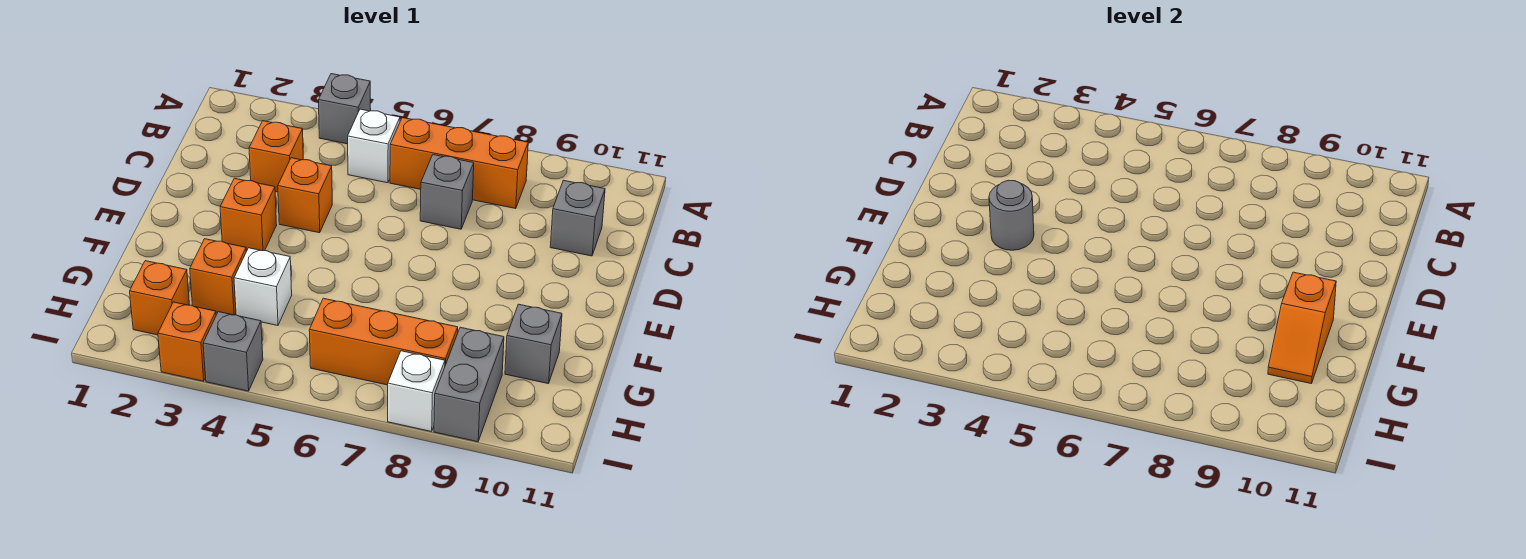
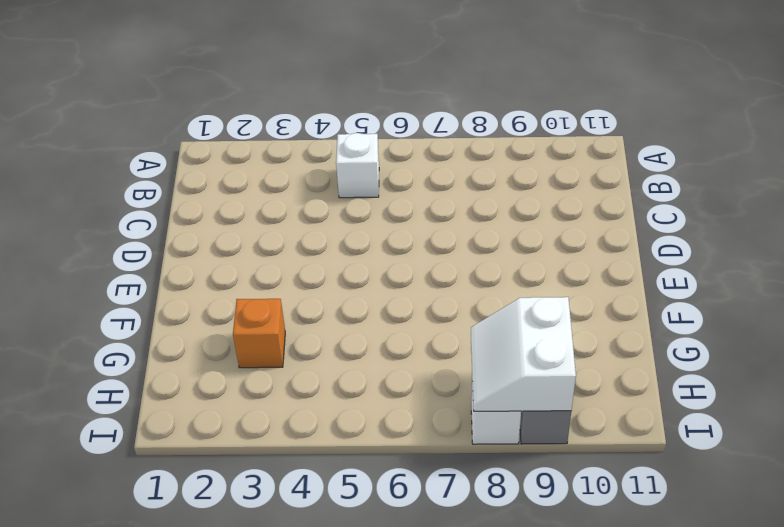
white 2x2 slope [471,297,576,411] -> none
none -> grey 1x1 brick [319,74,371,144]
none -> orange 1x3 brick [390,118,528,209]
none -> orange 1x1 brick [249,121,303,192]

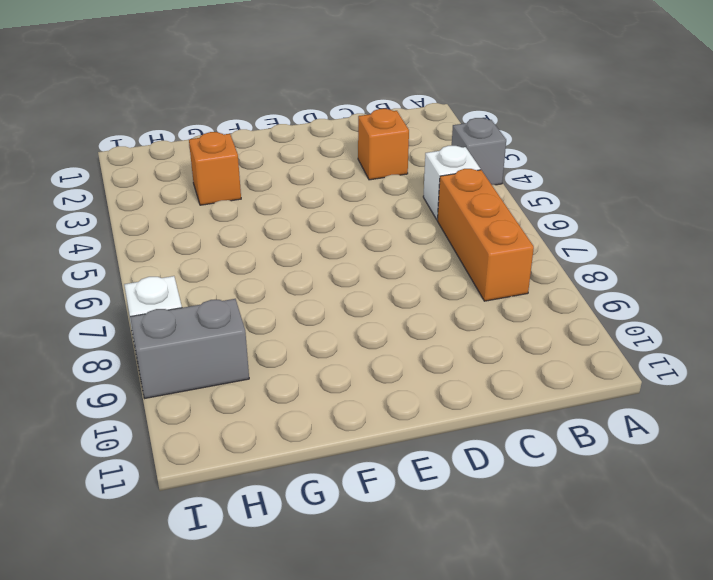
none -> grey 1x1 brick [420,155,474,229]
none -> grey 1x1 brick [550,180,605,256]
none -> orange 1x1 brick [278,158,332,233]

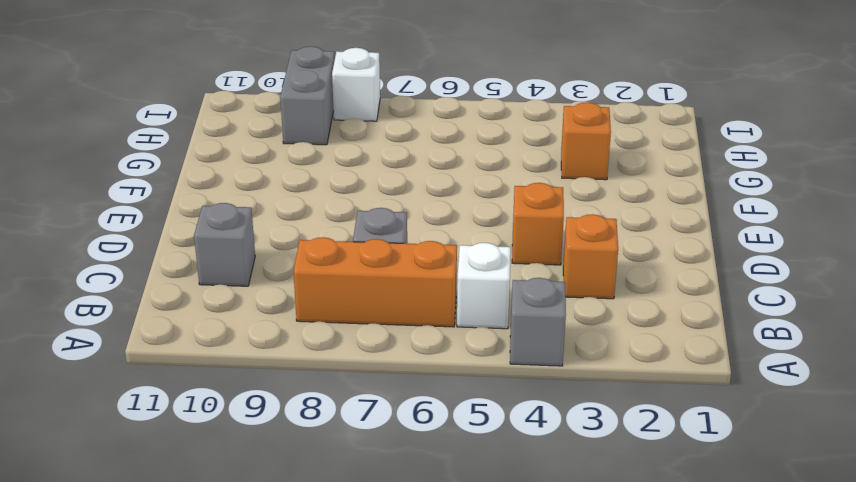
none -> orange 1x1 brick [220,178,277,251]
none -> white 1x1 brick [234,248,292,325]
none -> grey 1x1 brick [505,304,562,384]

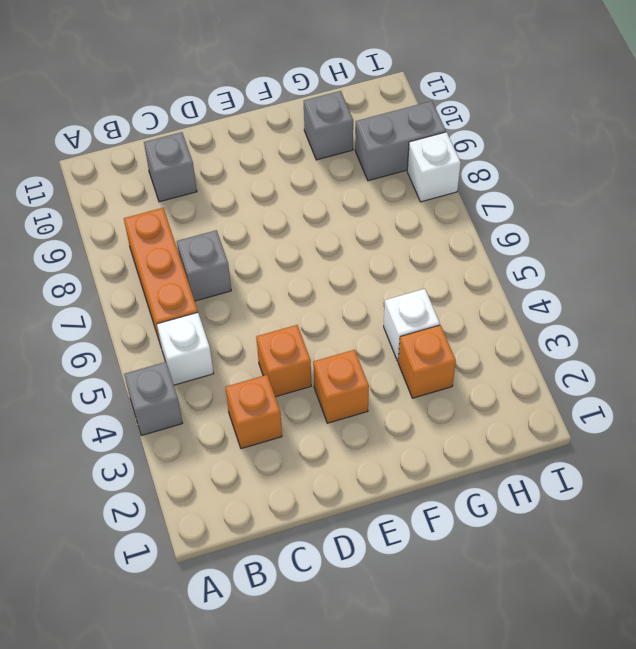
none -> orange 1x1 brick [130,261,189,335]
none -> orange 1x3 brick [309,298,458,385]
none -> orange 1x1 brick [158,302,216,381]

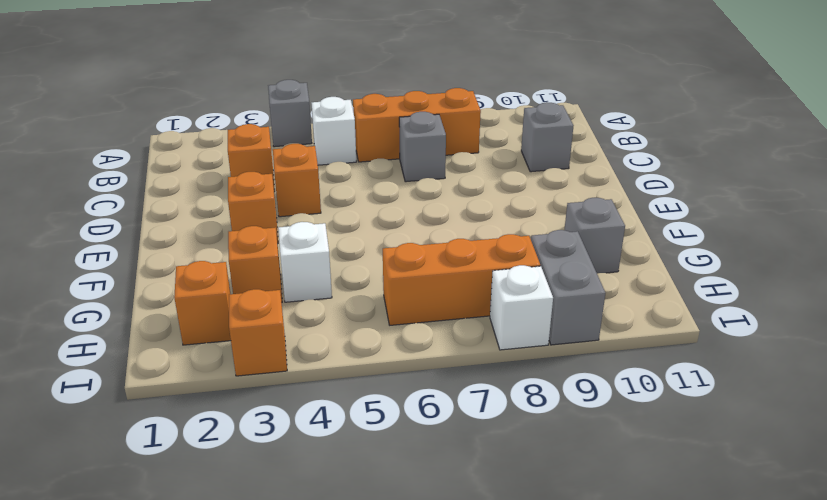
none -> grey 1x1 brick [203,312,263,391]
none -> grey 1x1 round brick [989,180,1034,250]
none -> orange 1x2 slope [1268,272,1336,384]

